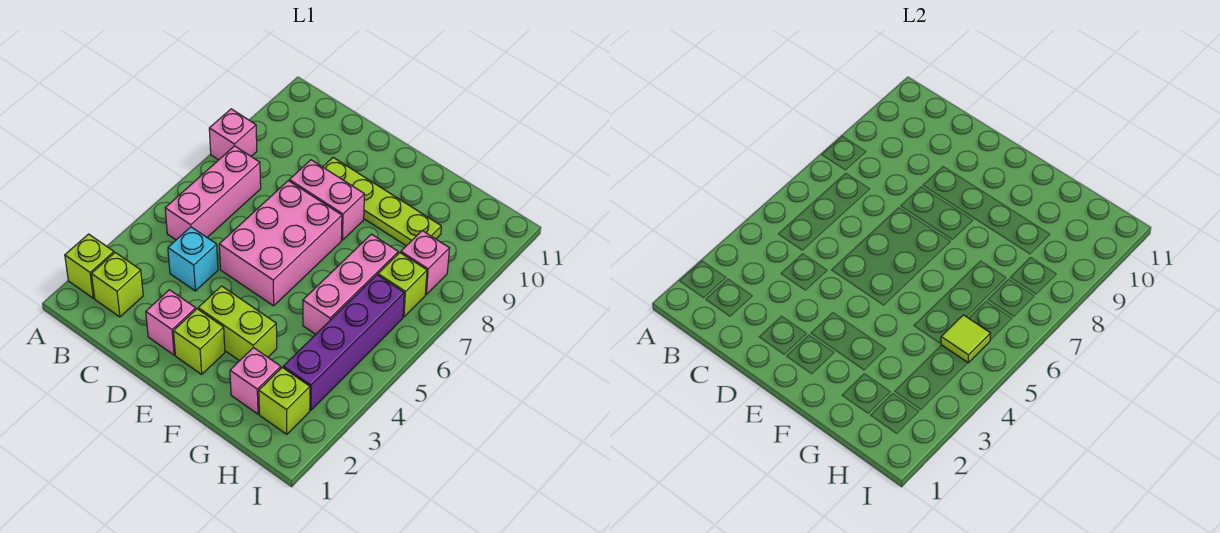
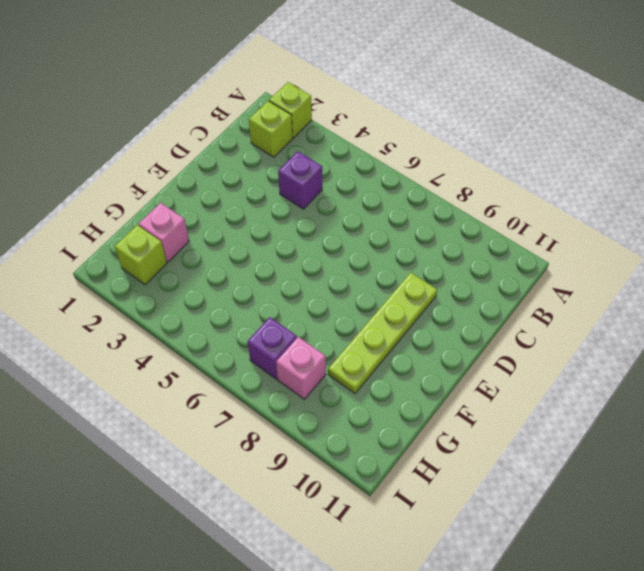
purple 1x1 brick [278,151,322,209] -> cyan 1x1 brick [168,227,218,291]
purple 1x1 brick [248,317,297,379] -> lime 1x1 brick [378,253,427,317]
none -> pink 1x1 brick [209,109,257,160]
none -> pink 1x3 brick [165,146,261,240]
none -> pink 1x1 brick [146,290,196,355]

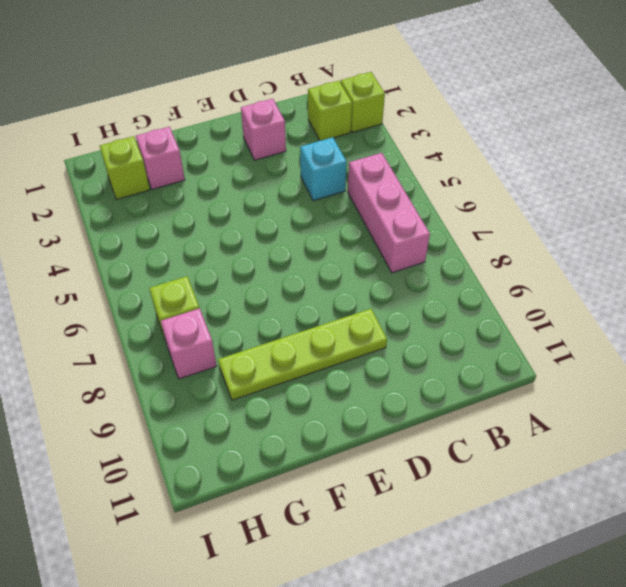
none -> pink 1x1 brick [209,109,257,160]
none -> pink 2x3 brick [219,181,342,306]
none -> pink 1x2 brick [289,160,365,240]

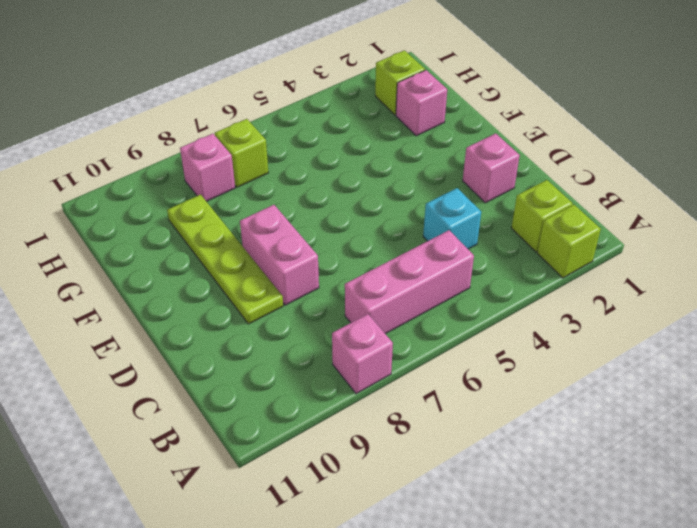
none -> pink 2x3 brick [219,181,342,306]
none -> lime 1x1 brick [173,309,225,374]
none -> lime 1x2 brick [198,286,277,361]

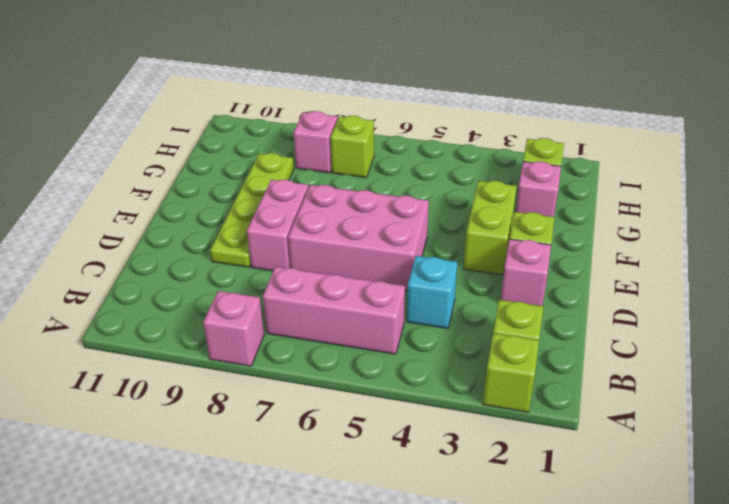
none -> pink 1x3 brick [303,234,398,334]
none -> purple 1x4 brick [283,275,404,410]
none -> lime 1x1 tile [941,315,991,363]

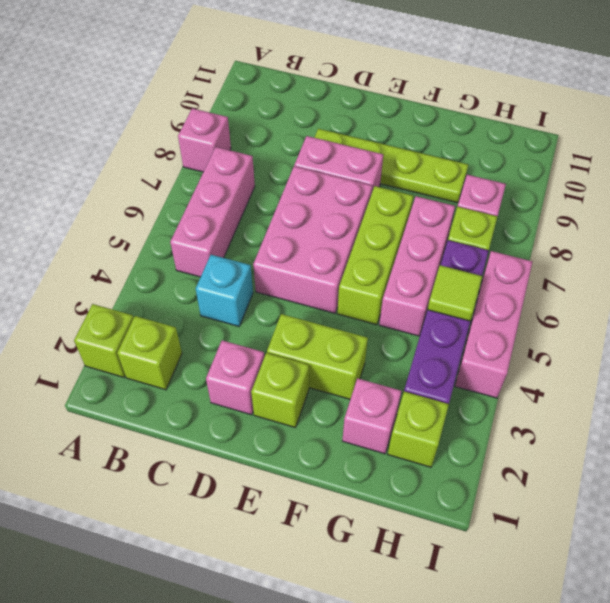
lime 1x3 brick [337,186,413,325] -> none
pink 1x3 brick [455,251,532,398] -> none

